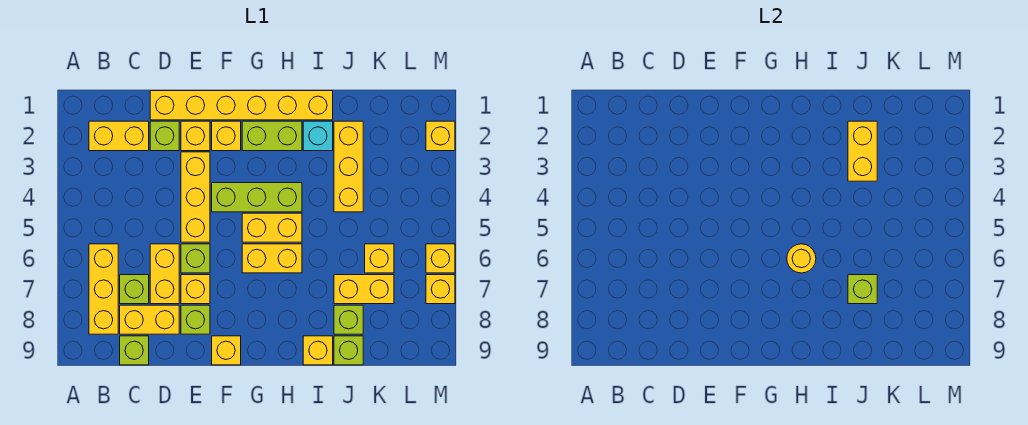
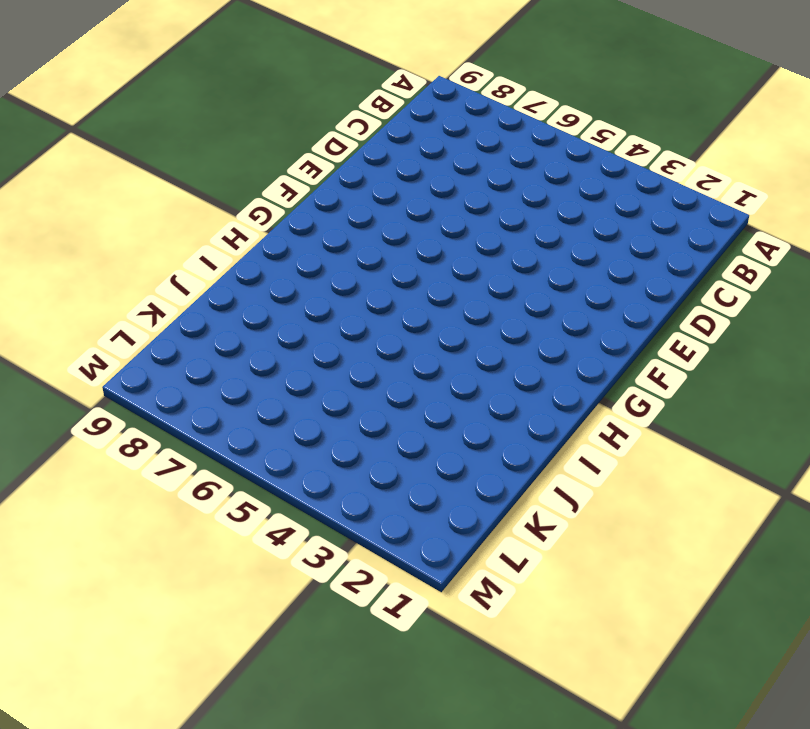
none -> yellow 1x2 brick [89,121,149,151]
none -> yellow 1x3 brick [89,244,118,334]
none -> lime 1x1 brick [120,275,149,304]
none -> yellow 1x2 brick [120,305,179,334]

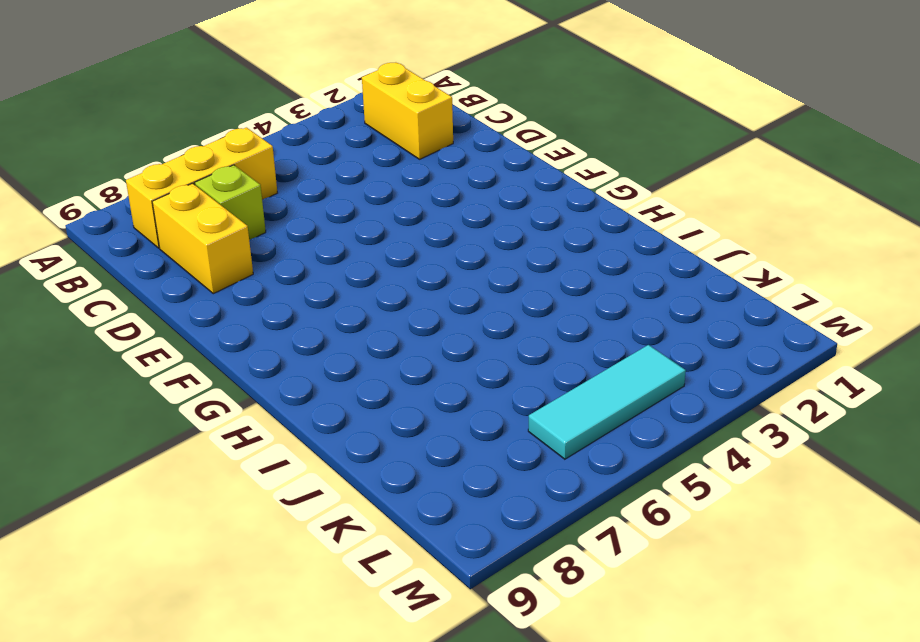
cyan 1x3 tile [528,345,686,459] -> none
none -> lime 1x1 brick [120,336,149,365]
none -> yellow 1x6 brick [150,91,333,120]
none -> lime 1x1 brick [150,121,179,151]
none -> yellow 1x2 brick [150,244,179,304]

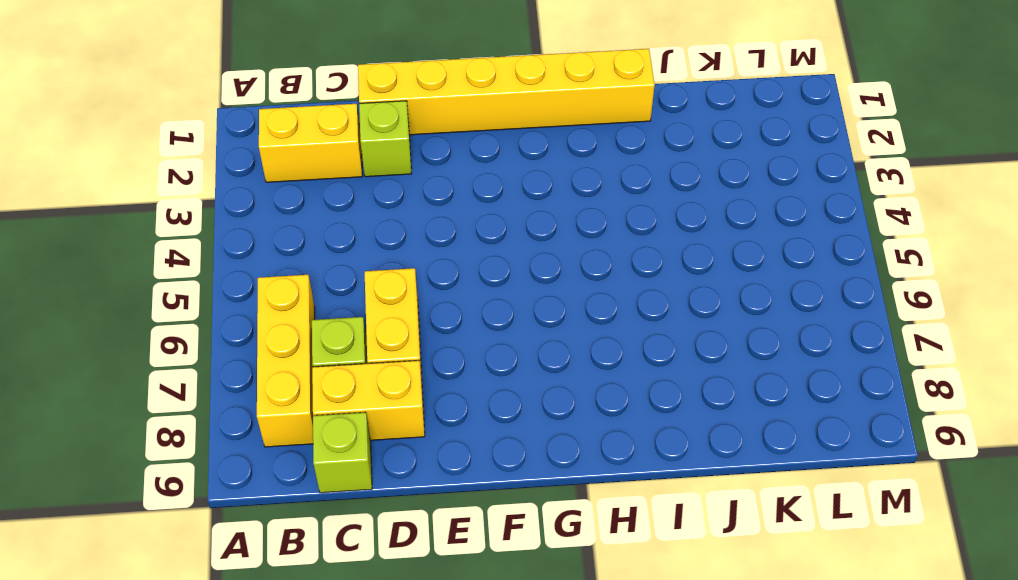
none -> yellow 1x1 brick [181,121,210,151]
none -> yellow 1x3 brick [181,152,210,242]
none -> lime 1x1 brick [181,244,210,273]
none -> yellow 1x1 brick [181,275,210,304]

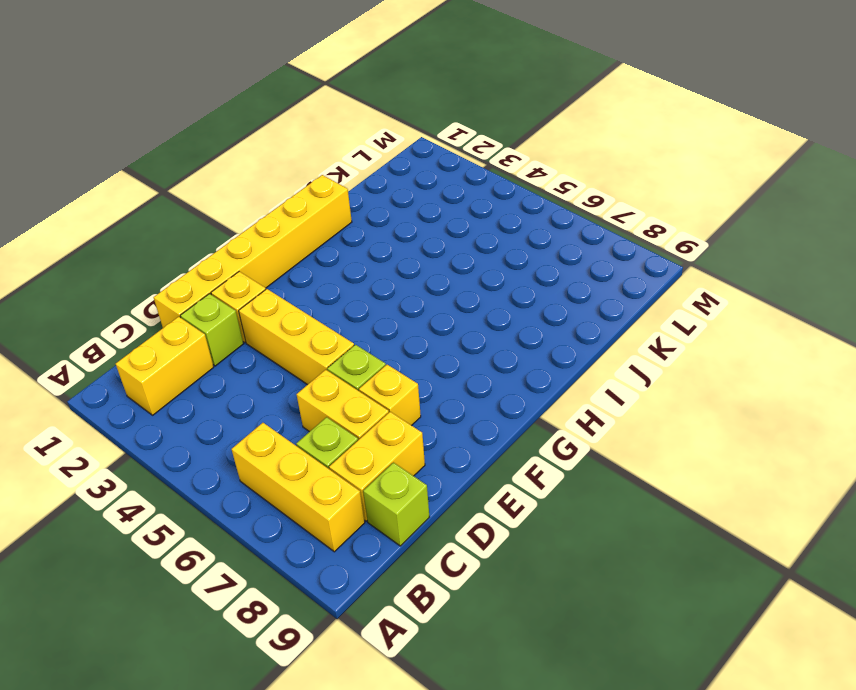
none -> lime 1x1 brick [181,305,210,334]
none -> yellow 1x1 brick [212,121,241,151]
none -> lime 1x3 brick [212,183,302,212]
none -> yellow 1x1 brick [212,336,241,365]

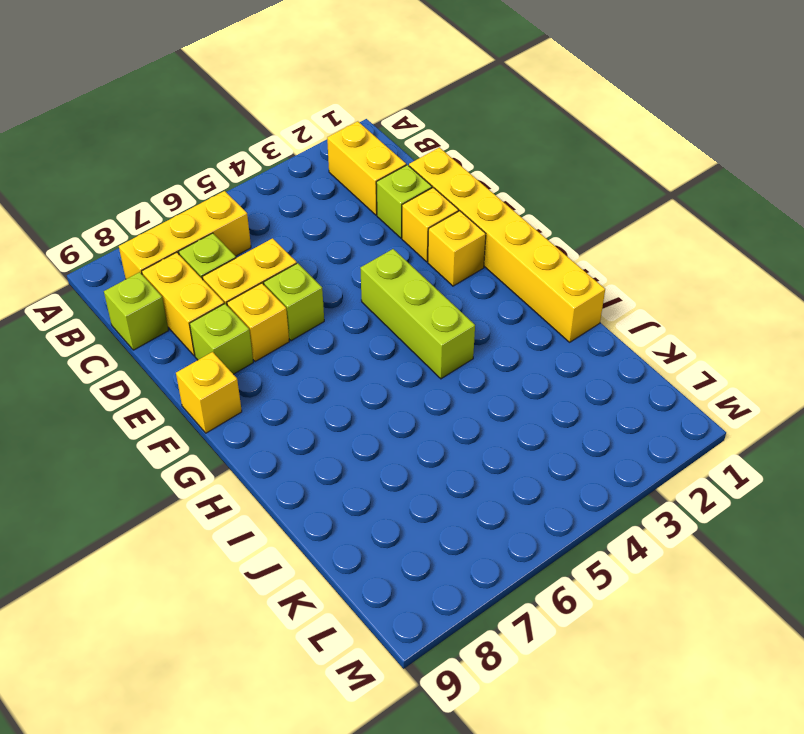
none -> yellow 1x3 brick [181,152,210,242]
none -> lime 1x2 brick [242,121,302,151]
none -> yellow 1x2 brick [242,213,302,242]
none -> yellow 1x2 brick [242,244,302,273]

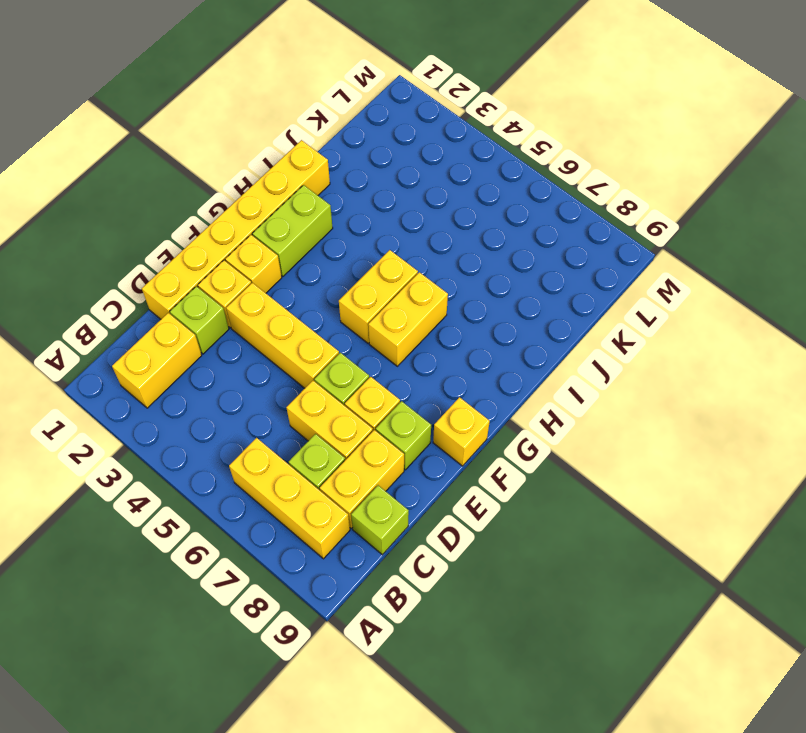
none -> lime 1x3 brick [212,183,302,212]
none -> cyan 1x1 brick [303,121,333,151]
none -> yellow 1x1 brick [303,336,333,365]
none -> yellow 1x3 brick [334,121,363,212]

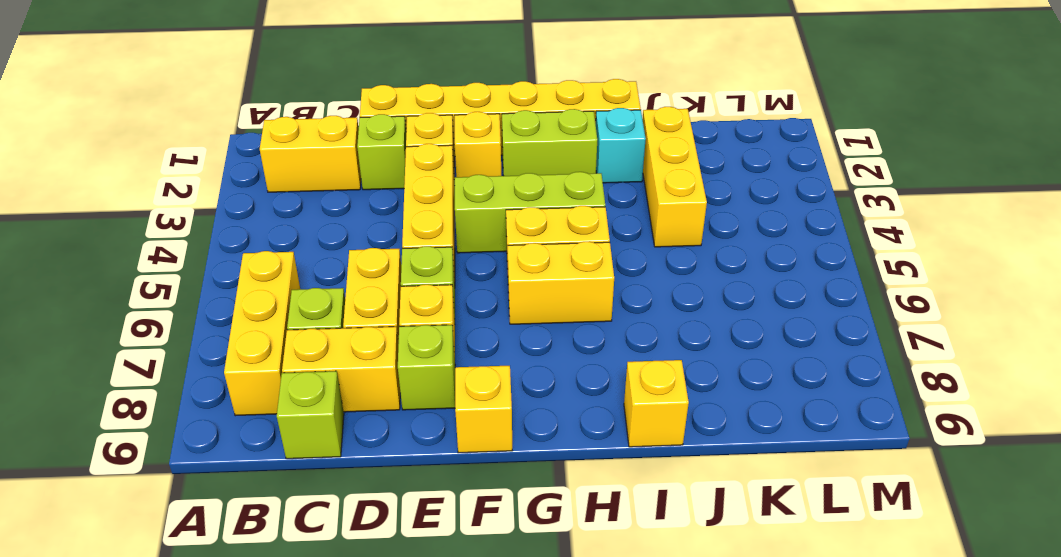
none -> yellow 1x2 brick [334,275,394,304]
none -> lime 1x1 brick [334,305,363,334]
none -> lime 1x1 brick [334,336,363,365]
none -> yellow 1x1 brick [365,244,394,273]

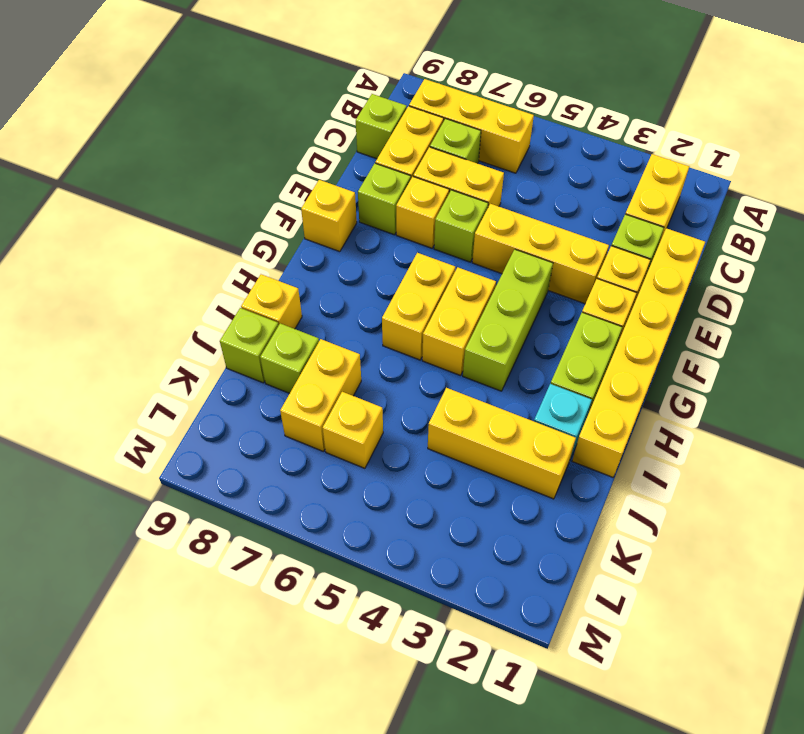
none -> yellow 1x1 brick [426,121,455,151]
none -> yellow 1x1 brick [426,244,455,273]
none -> yellow 1x1 brick [426,275,455,304]
none -> yellow 1x1 round brick [787,244,816,273]

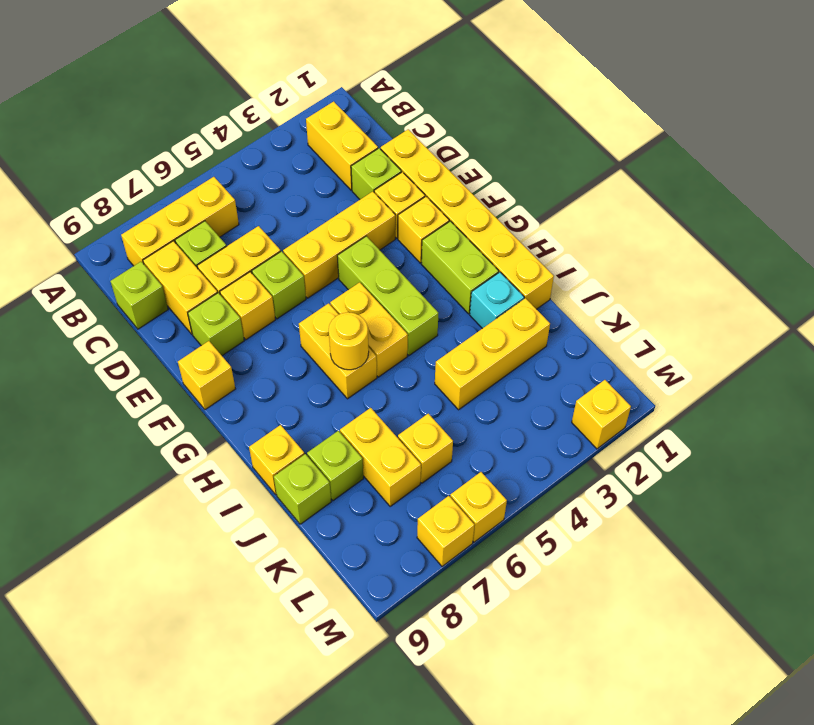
none -> yellow 1x2 brick [848,121,877,181]
none -> lime 1x1 brick [848,275,877,304]

